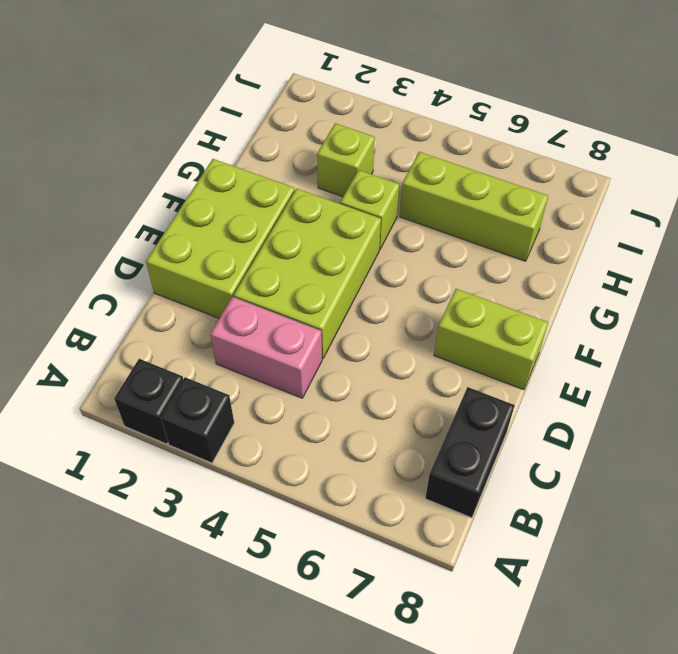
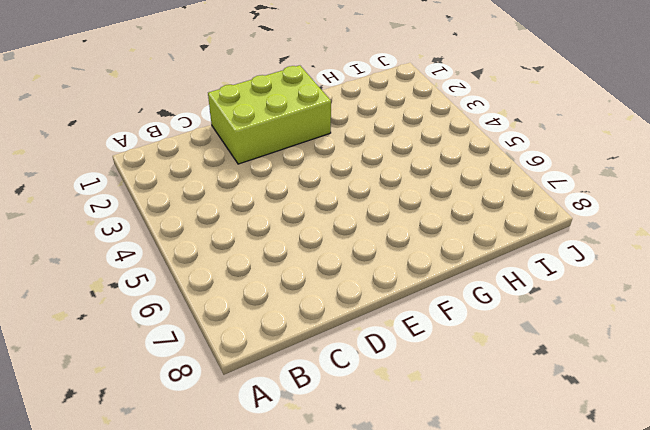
none -> black 1x1 brick [114,359,183,444]
none -> black 1x1 brick [161,377,234,463]

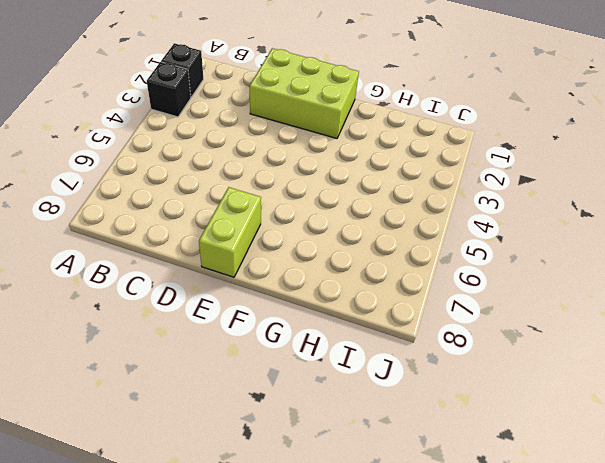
none -> black 1x2 brick [425,387,515,518]
none -> pink 1x2 brick [210,297,322,398]

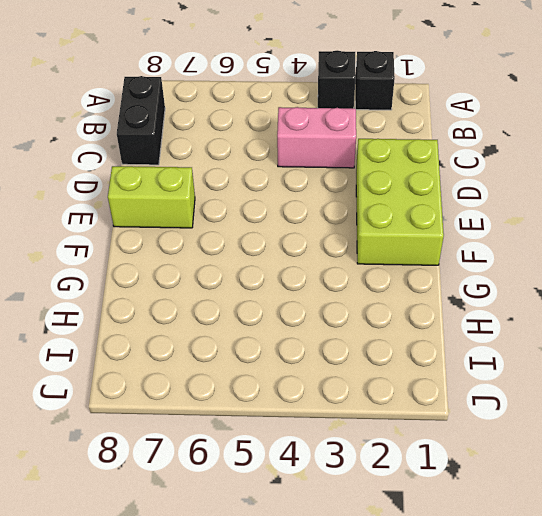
none -> lime 2x3 brick [234,189,381,359]
none -> lime 1x1 brick [340,170,399,250]

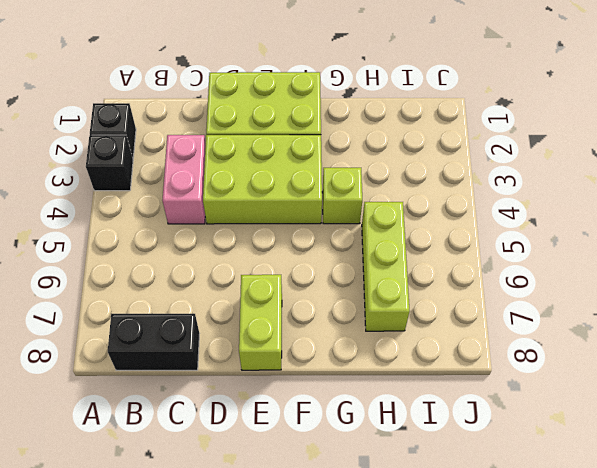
none -> lime 1x1 brick [317,123,375,197]

